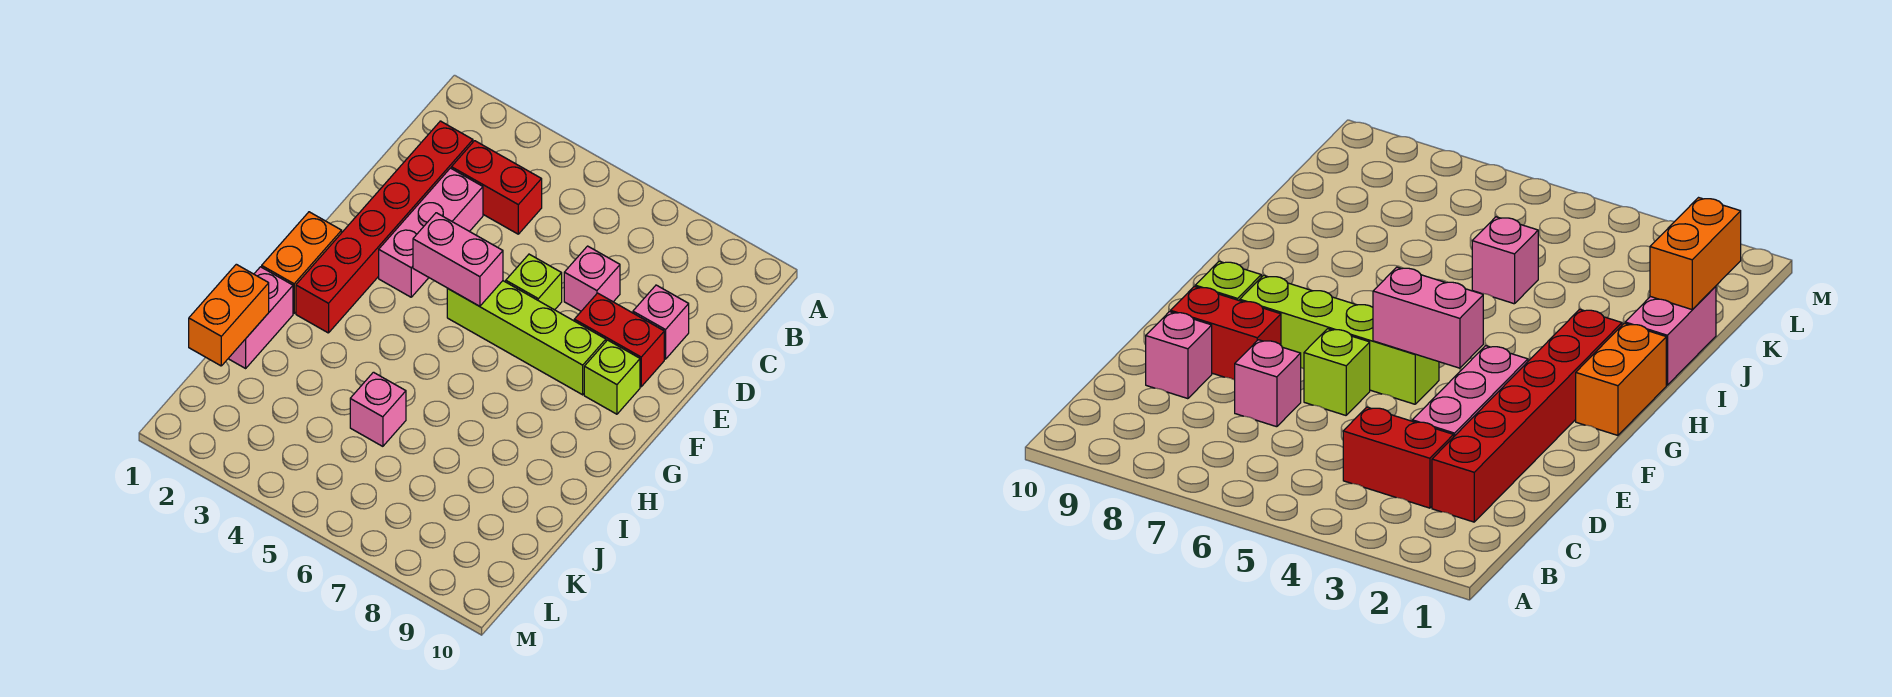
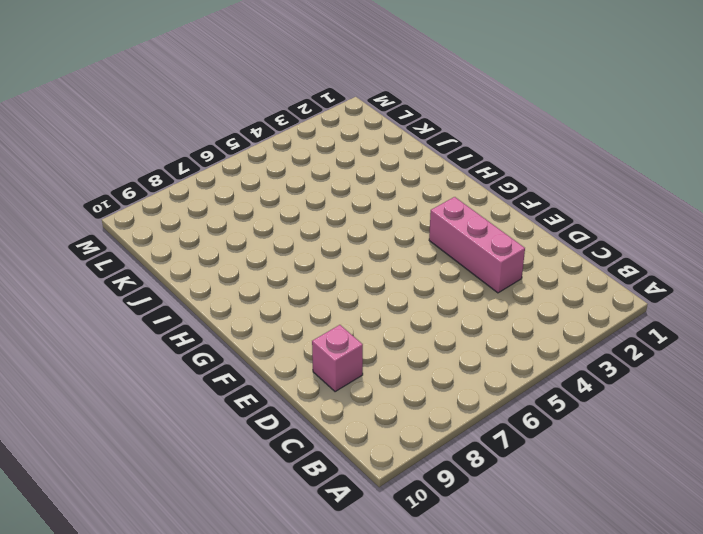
none -> red 1x6 brick [296,121,473,333]
none -> red 1x2 brick [451,141,542,234]
none -> pink 1x1 brick [564,246,620,311]

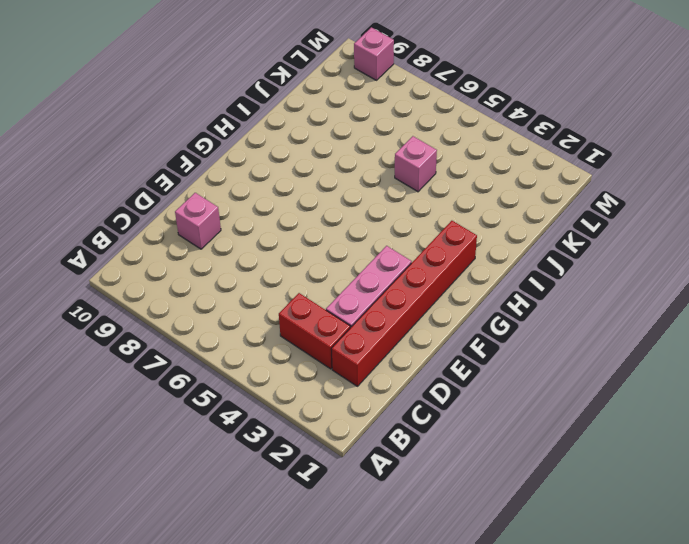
pink 1x1 brick [354,27,394,80] -> pink 1x1 brick moved to [564,246,620,311]
none -> lime 1x1 brick [506,254,562,310]
none -> red 1x2 brick [574,293,664,387]
none -> lime 1x4 brick [447,281,606,395]

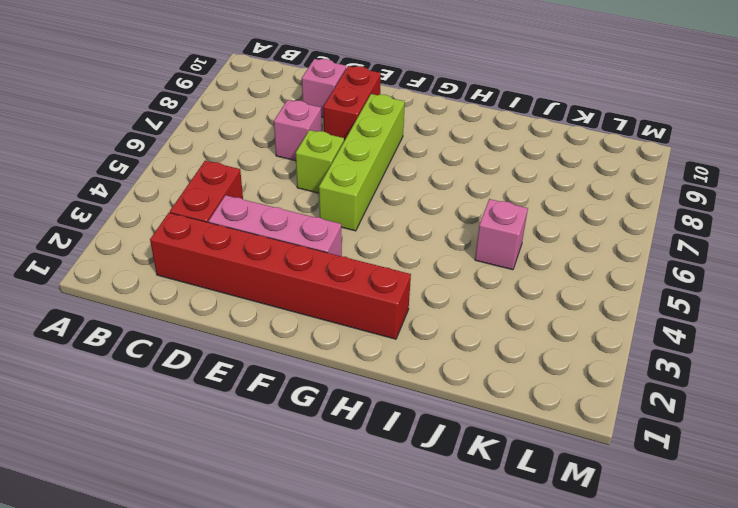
none -> lime 1x1 brick [584,340,640,414]
none -> orange 1x2 brick [262,212,342,313]
none -> pink 1x2 brick [228,267,293,368]

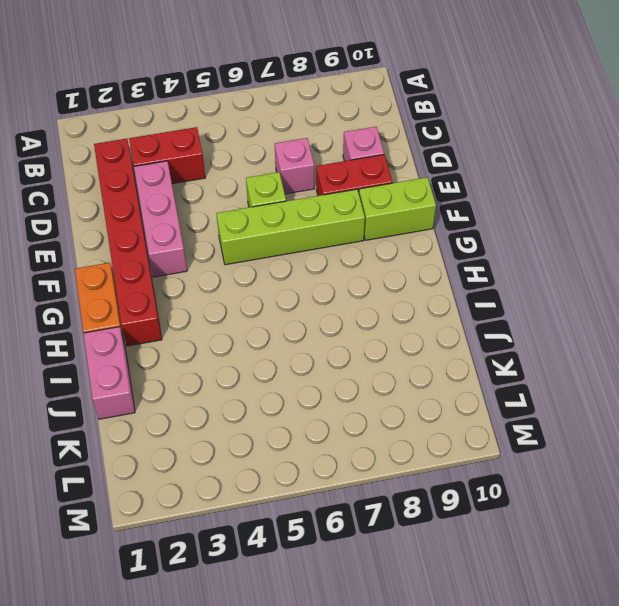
lime 1x2 brick [359,177,436,240] -> lime 1x1 brick [584,340,640,414]
none -> pink 1x1 brick [350,372,406,446]
none -> pink 1x2 brick [413,213,503,306]
none -> orange 1x2 brick [189,264,269,366]

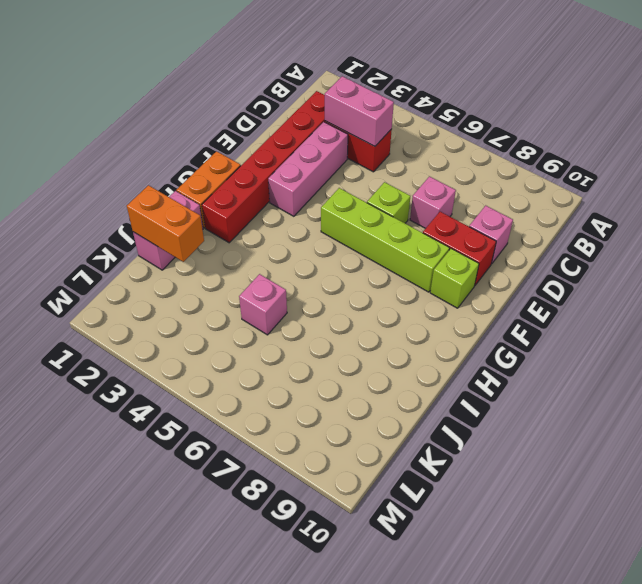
pink 1x2 brick [325,76,394,146] -> pink 1x2 brick moved to [413,213,503,306]
orange 1x2 brick [127,185,204,262] -> orange 1x2 brick turned to [189,264,269,366]

